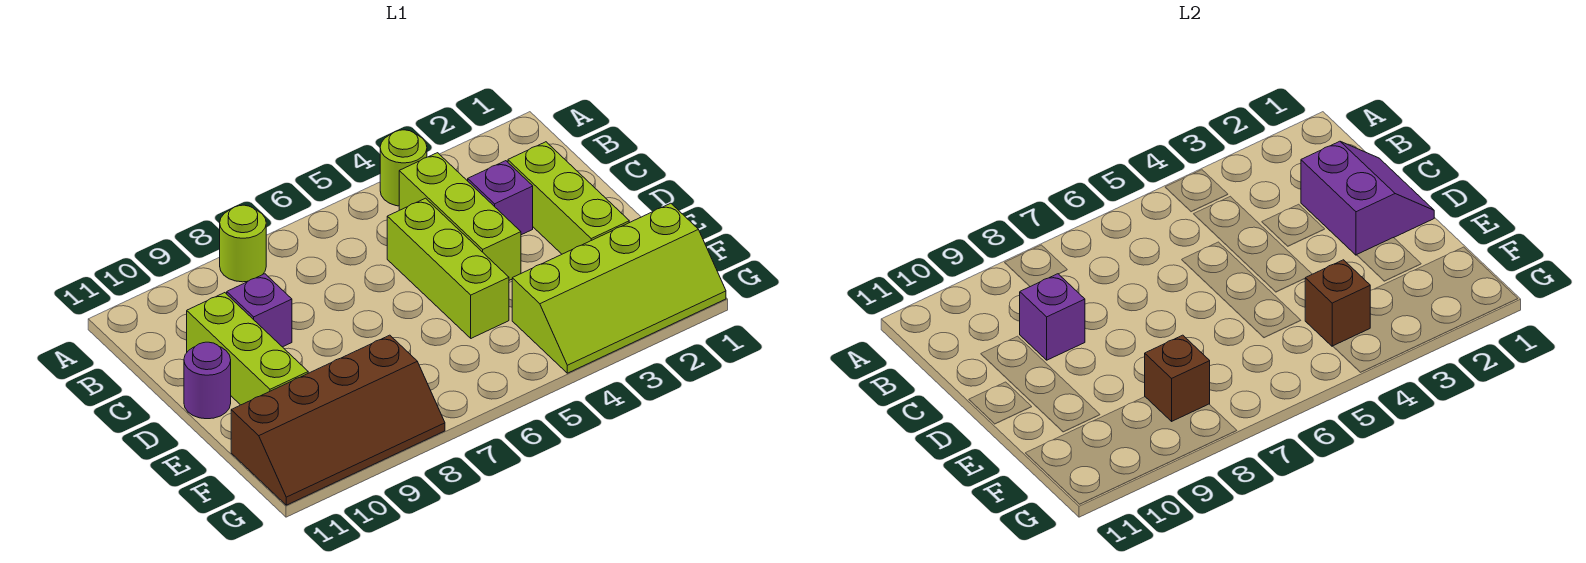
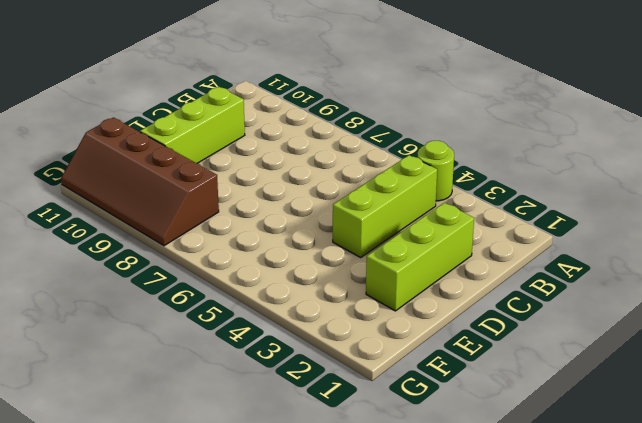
none -> lime 1x1 round brick [220,205,266,282]
none -> purple 1x1 brick [468,161,533,235]
none -> lime 1x3 brick [387,198,509,338]

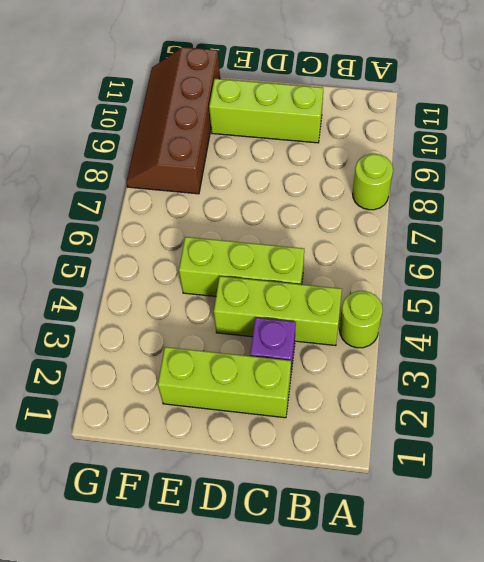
none -> purple 1x1 brick [227,274,292,347]
none -> purple 1x1 round brick [184,342,231,419]
none -> lime 2x4 slope [512,203,726,373]

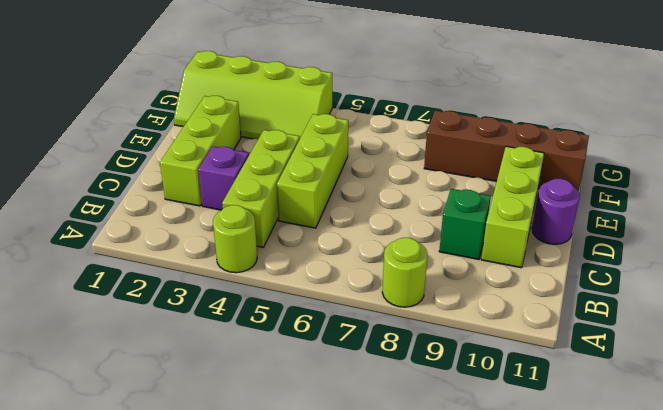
green 1x1 brick [439,189,491,259] -> purple 1x1 brick [227,274,292,347]
lime 2x4 slope [174,51,332,139] -> lime 2x4 slope turned to [512,203,726,373]
none -> purple 2x2 slope [1301,141,1434,255]
none -> purple 1x1 brick [1020,274,1085,360]
none -> brown 1x1 brick [1305,260,1370,346]

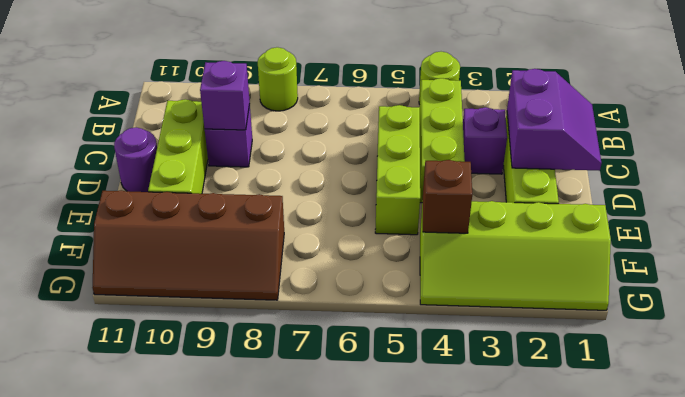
none -> brown 1x1 brick [1145,335,1210,421]

